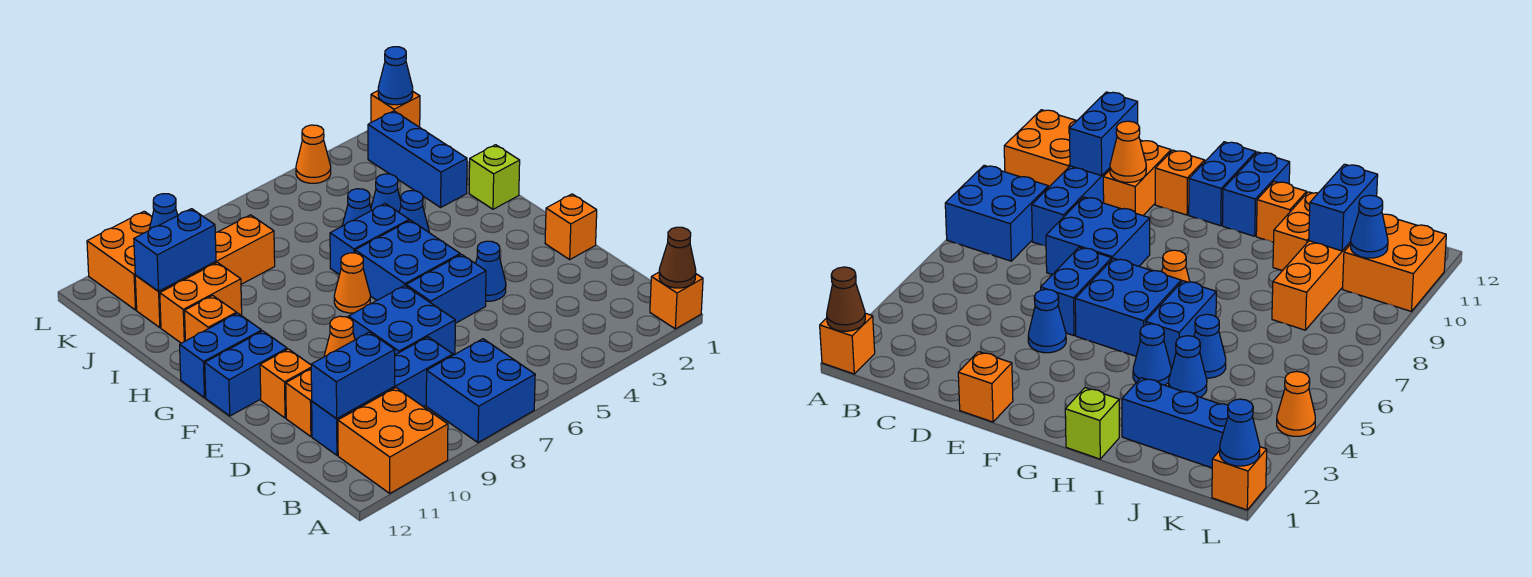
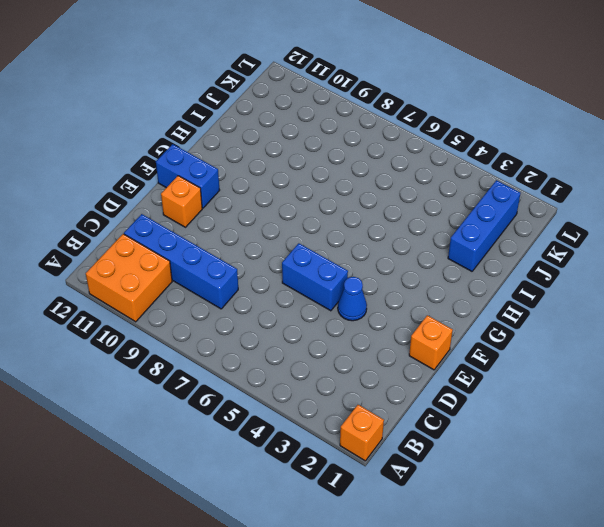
none -> blue 2x2 brick [426,339,535,443]
none -> blue 2x2 brick [348,285,455,355]
none -> orange 1x2 brick [286,369,312,437]
none -> blue 2x2 brick [355,220,460,300]

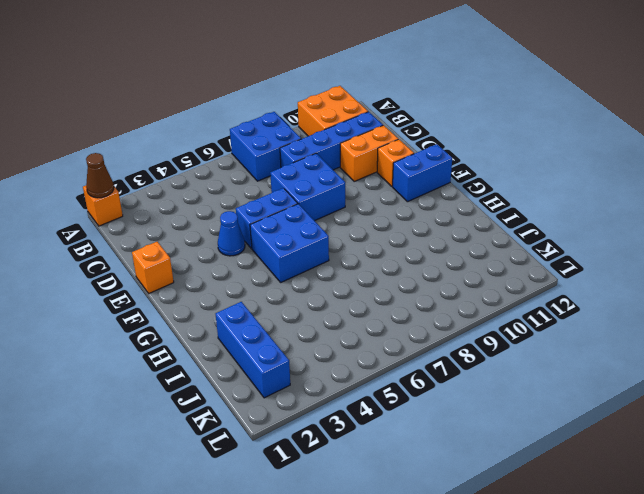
none -> orange 1x1 cone [334,253,370,313]
none -> blue 1x2 brick [180,313,262,398]
none -> lime 1x1 brick [469,145,520,209]
none -> blue 1x1 cone [399,191,429,232]

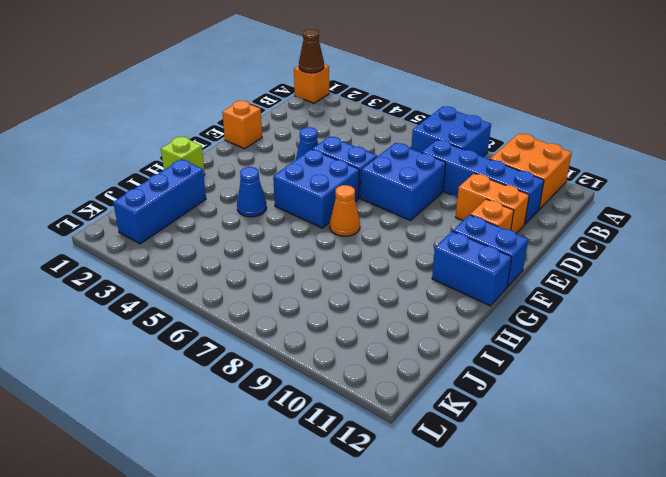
none -> blue 1x2 brick [330,204,409,275]
none -> orange 1x1 brick [185,295,236,341]
none -> blue 1x1 cone [371,174,401,212]
none -> blue 1x1 cone [342,189,371,226]

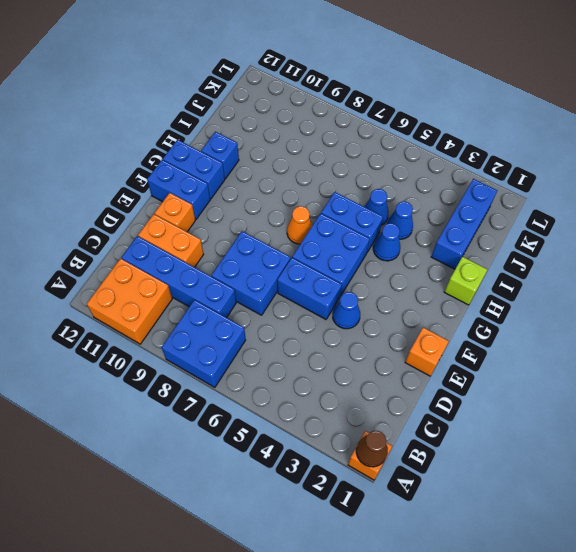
blue 1x1 brick [201,132,239,179] -> orange 1x1 brick [185,295,236,341]
none -> orange 1x2 brick [160,262,242,343]
none -> orange 1x4 brick [135,215,275,328]
none -> orange 2x2 brick [87,211,152,310]
none -> orange 1x1 brick [371,91,420,127]

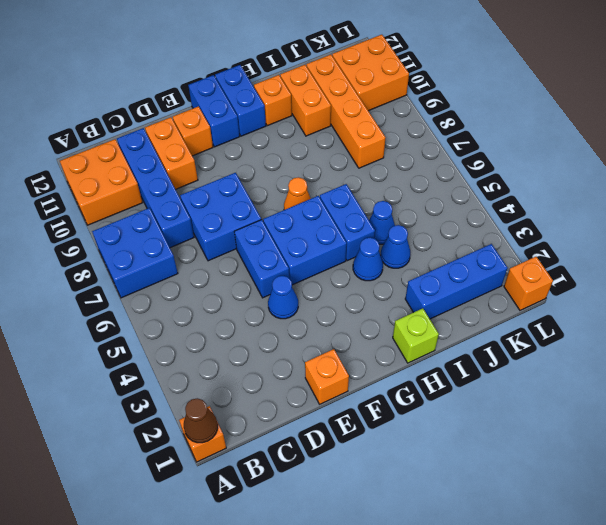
none -> orange 1x1 cone [296,125,331,183]
none -> blue 1x2 brick [311,332,395,419]
none -> orange 1x1 cone [324,316,355,357]
none -> blue 1x2 brick [134,209,216,291]

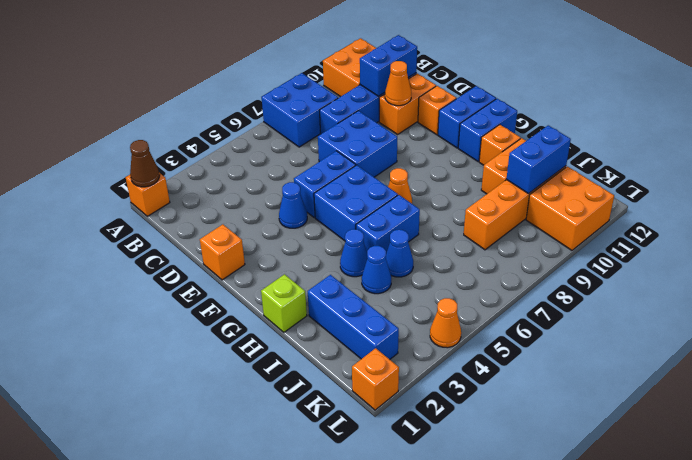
none -> blue 1x1 cone [149,194,178,230]
none -> blue 1x1 cone [378,47,413,105]

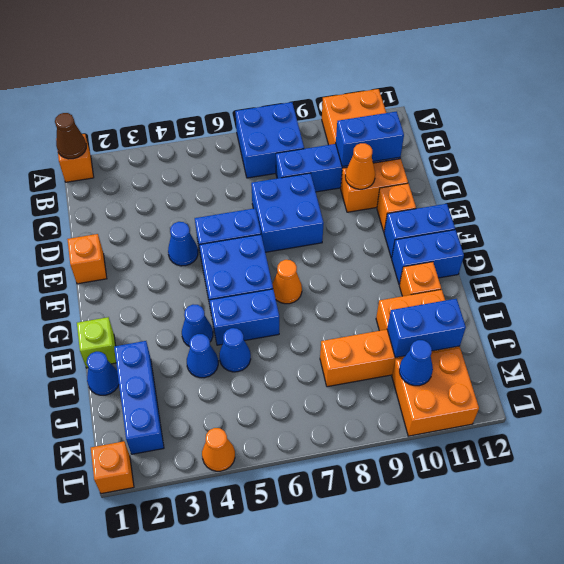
blue 1x1 cone [87,352,119,395] -> blue 1x1 cone moved to [378,47,413,105]

